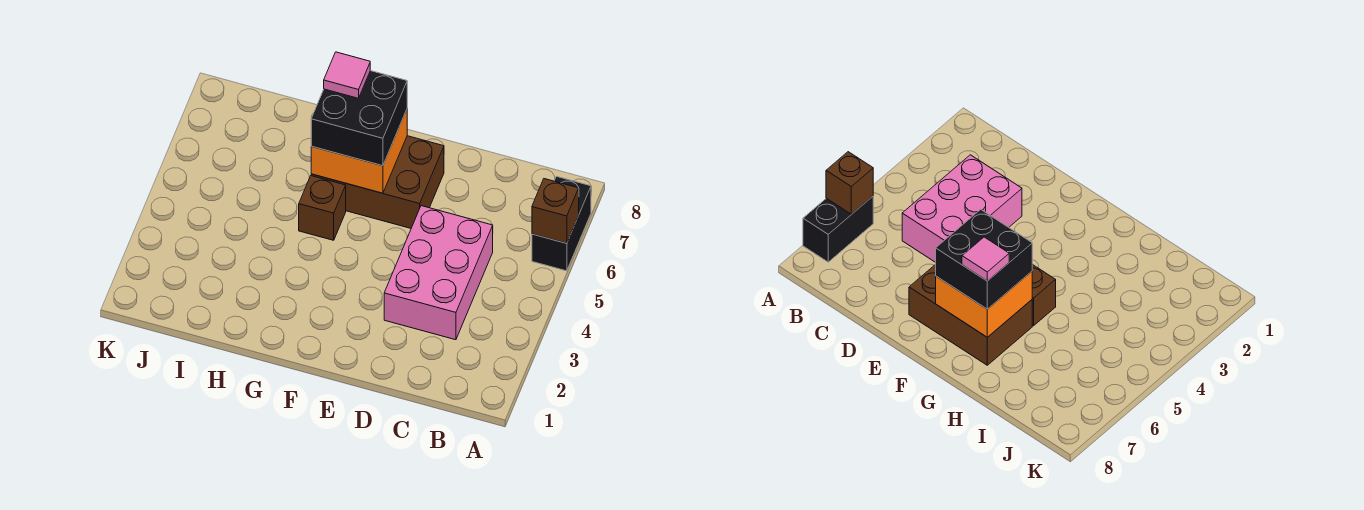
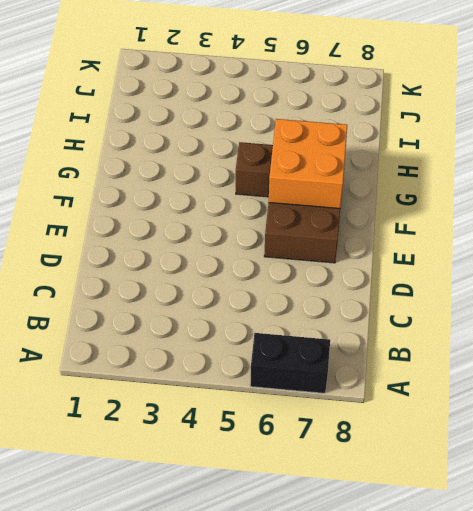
none -> pink 2x3 brick [384,206,493,340]
none -> brown 1x1 brick [532,179,579,243]

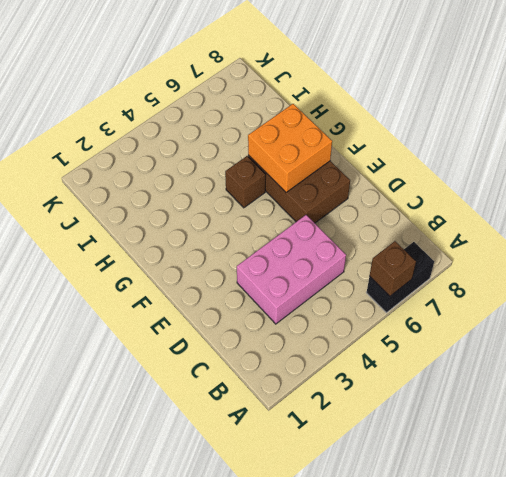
none -> black 2x2 brick [311,71,407,166]
none -> pink 1x1 tile [324,52,370,98]

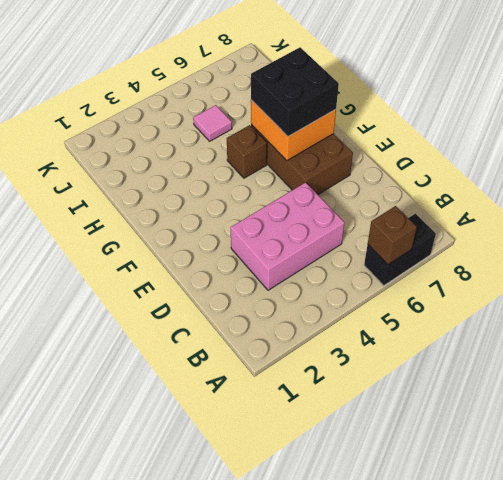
pink 1x1 tile [193,105,232,141] -> pink 1x1 tile moved to [324,52,370,98]

